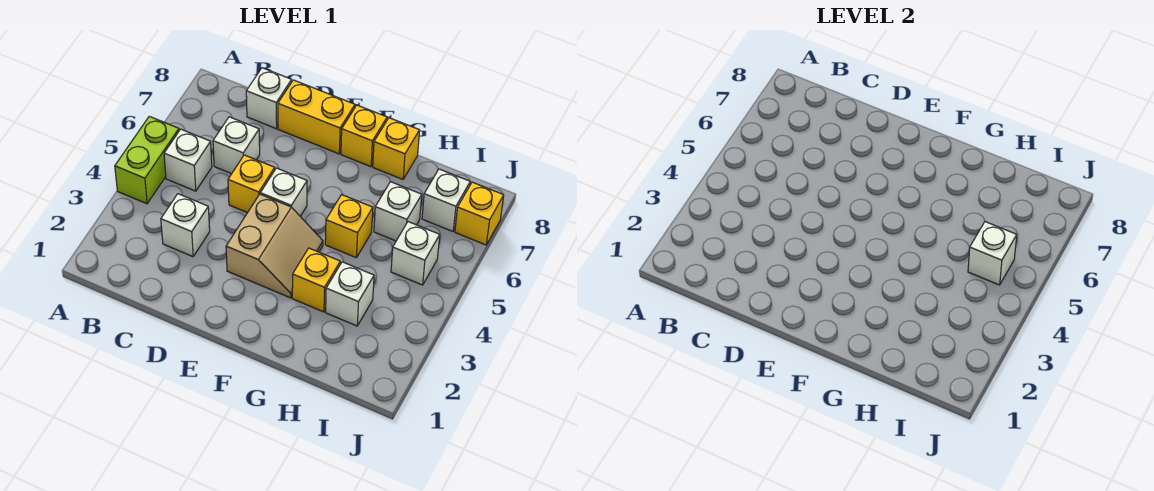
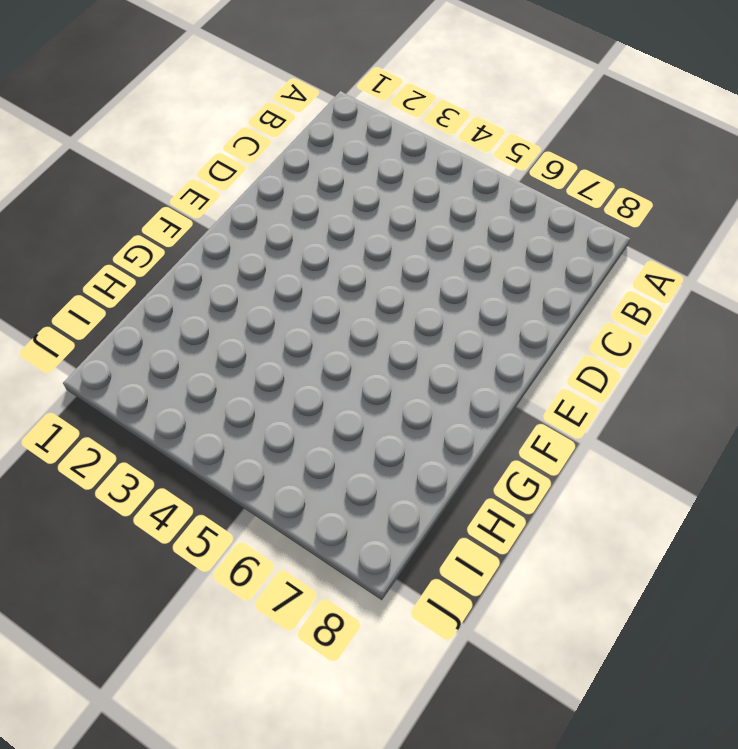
none -> lime 1x2 brick [115,116,179,204]
none -> white 1x1 brick [164,129,212,191]
none -> white 1x1 brick [161,194,210,257]

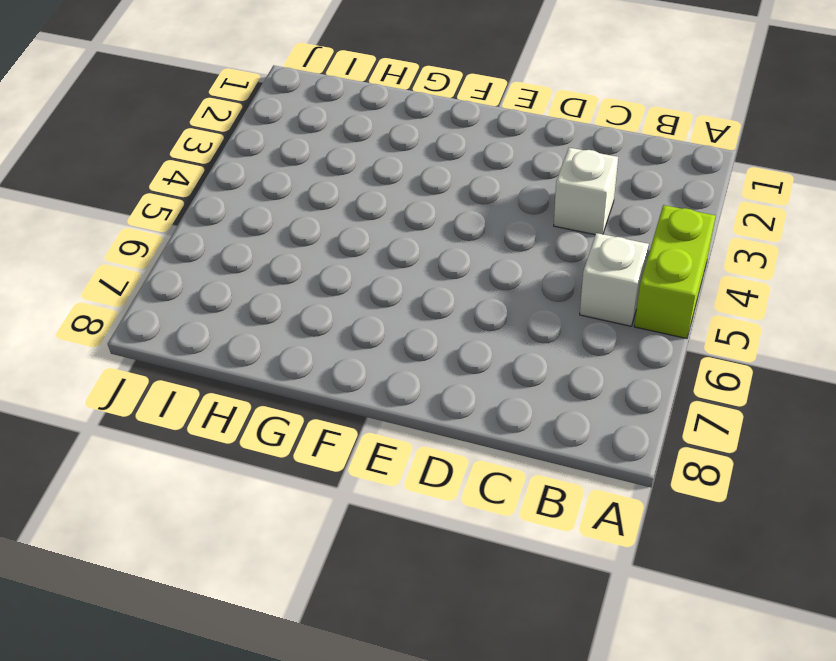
none -> white 1x1 brick [213,117,260,174]
none -> white 1x1 brick [246,68,292,129]
none -> yellow 1x1 brick [228,155,275,213]

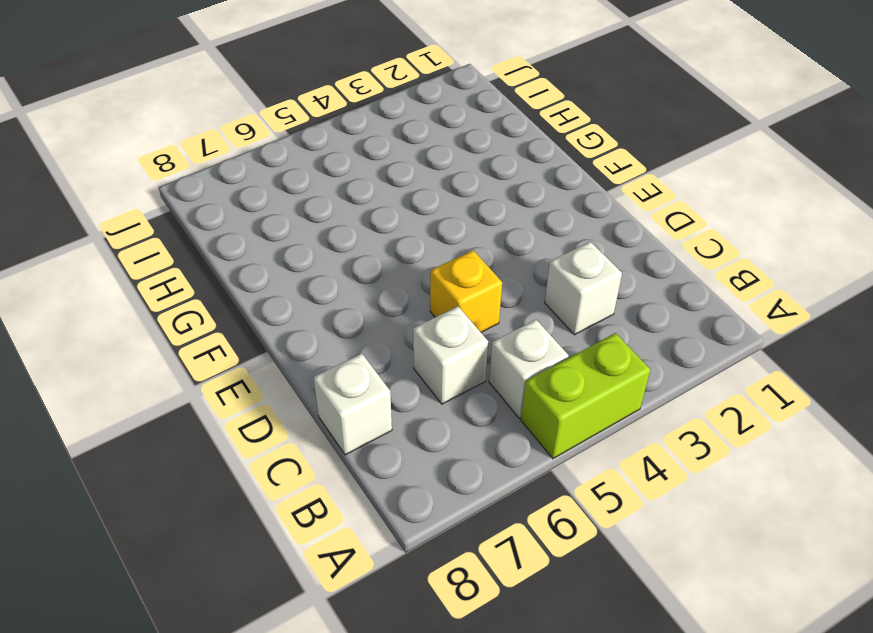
none -> yellow 1x2 brick [278,80,355,154]
none -> tan 2x2 slope [226,194,323,298]
none -> white 1x1 brick [260,168,307,216]

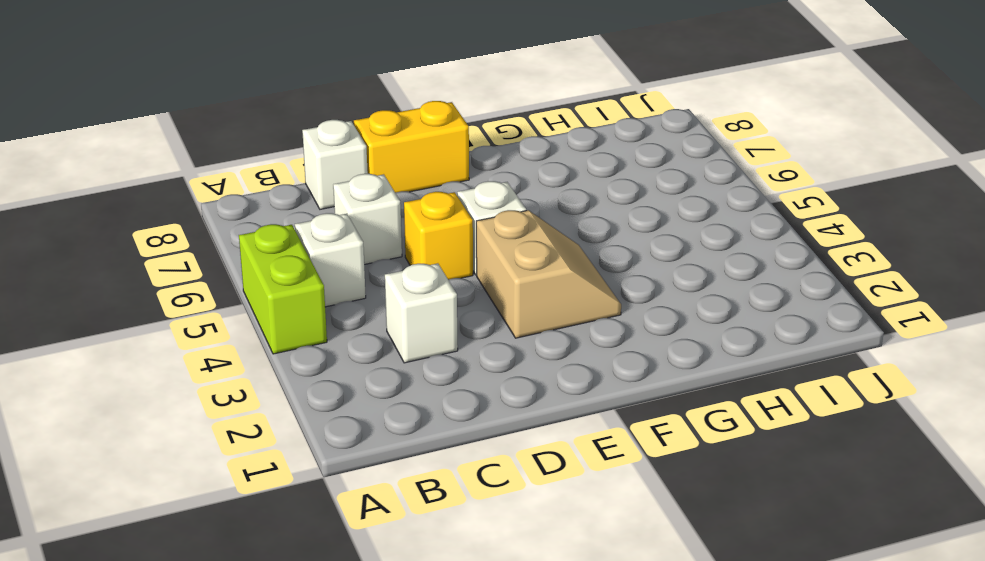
none -> yellow 1x1 brick [341,105,387,167]
none -> yellow 1x1 brick [292,248,340,312]
none -> yellow 1x1 brick [325,195,373,257]

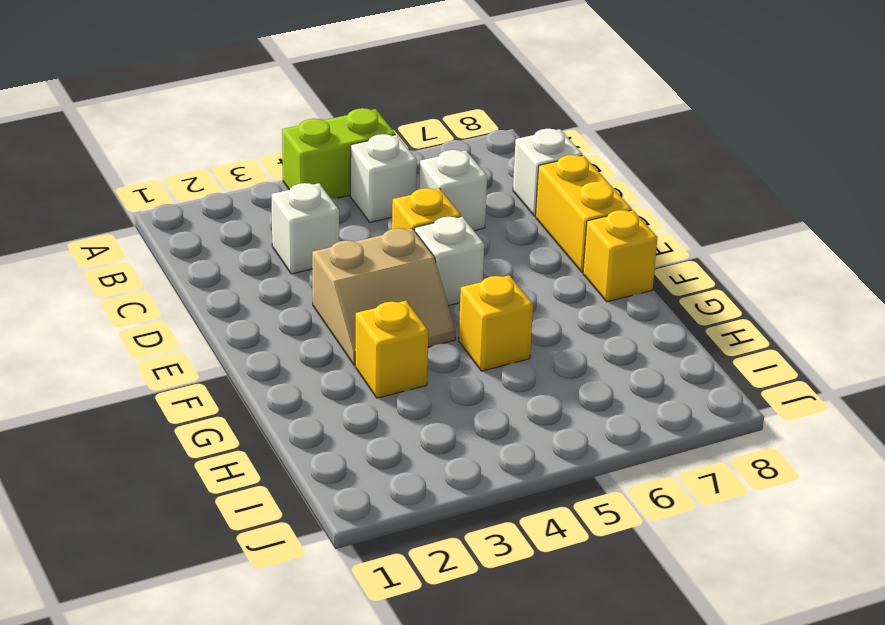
none -> yellow 1x1 brick [373,118,420,179]
none -> white 1x1 brick [326,262,374,326]
none -> white 1x1 brick [374,182,422,241]

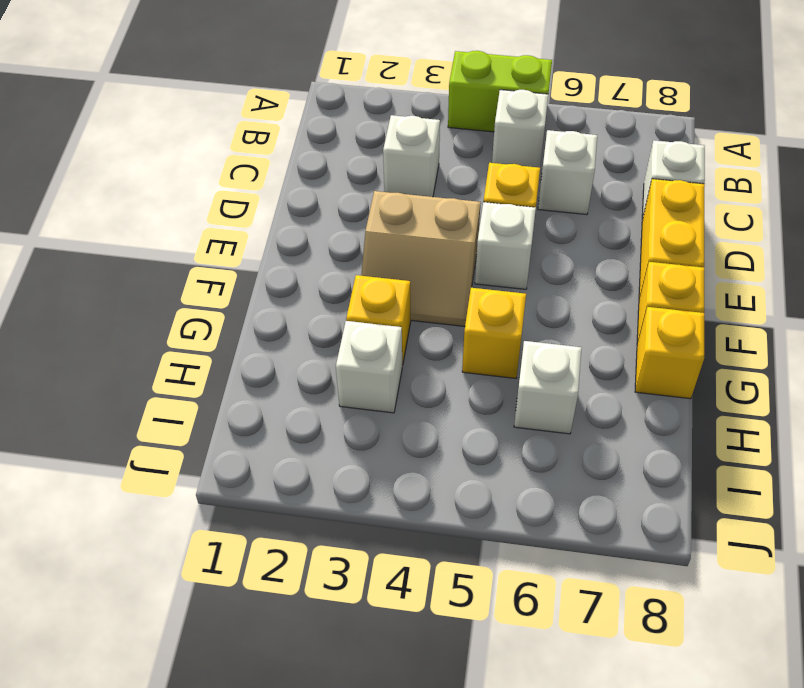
none -> white 1x1 brick [391,222,440,285]
none -> white 1x1 brick [422,169,470,232]
none -> yellow 1x1 brick [455,182,504,245]

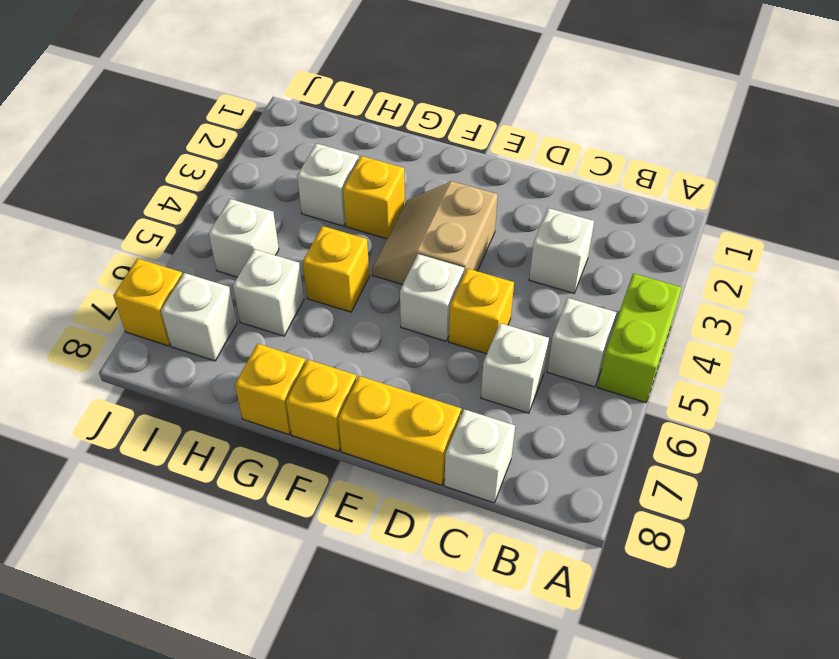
none -> white 1x1 brick [968,222,1017,285]

